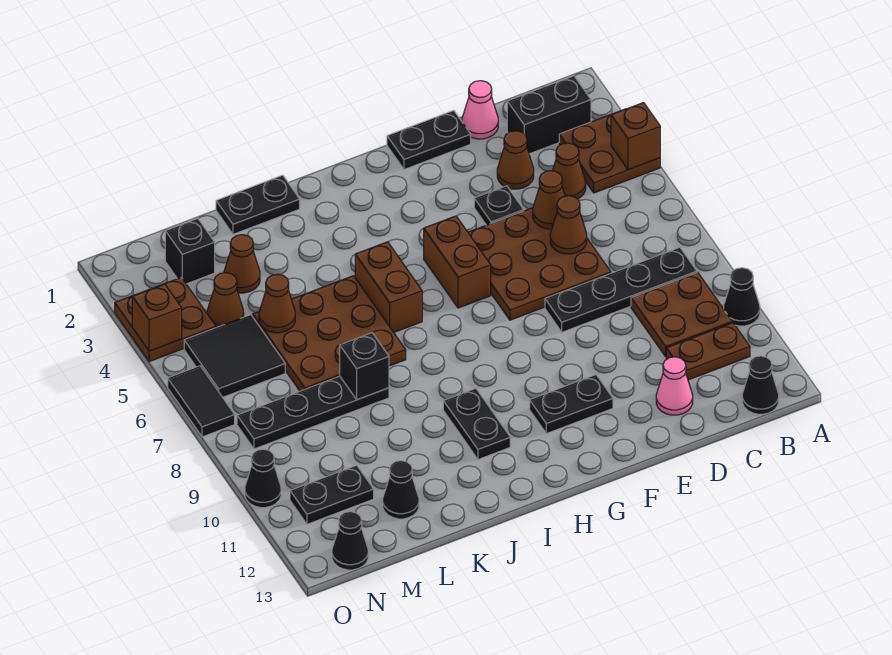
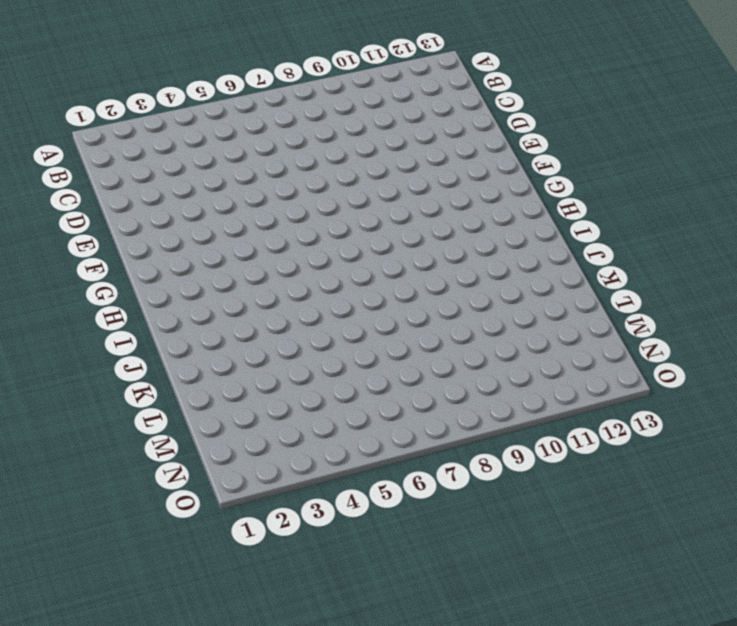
none -> brown 2x2 plate [559,109,660,193]
none -> black 1x1 cone [724,268,760,326]
none -> black 1x2 brick [507,76,591,154]
none -> black 1x4 plate [545,247,697,332]

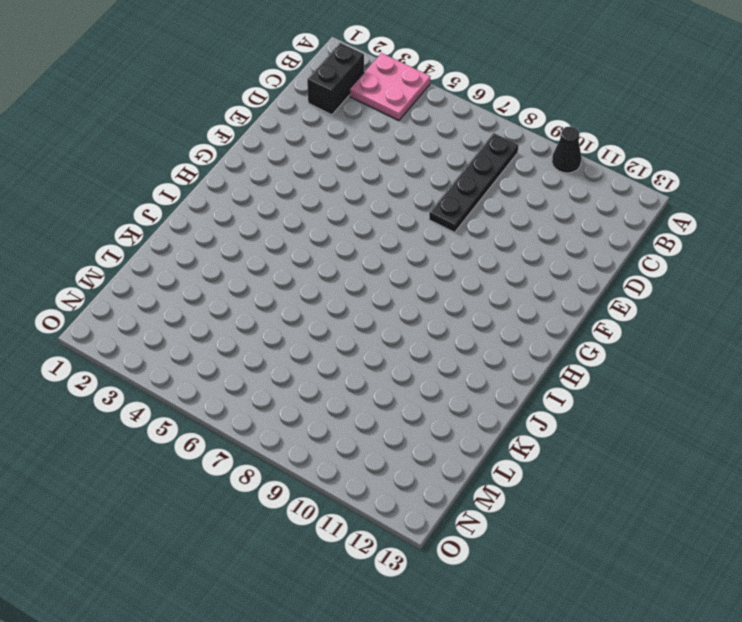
pink 2x2 plate [350,53,430,121] -> brown 2x2 plate [559,109,660,193]
none -> brown 2x2 plate [631,272,732,357]
none -> brown 1x2 plate [666,323,750,380]
none -> black 1x1 cone [742,356,779,414]
none -> brown 1x1 cone [553,143,586,199]

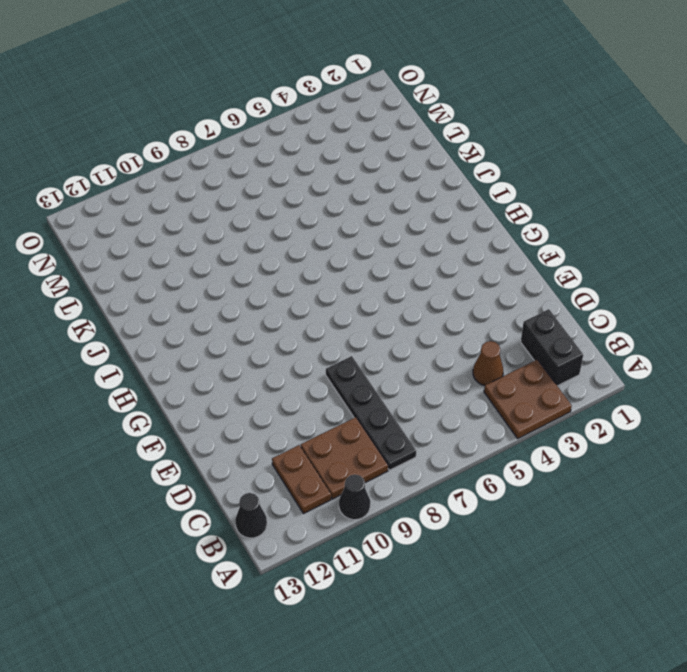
none -> pink 1x1 cone [462,81,498,139]
none -> brown 1x1 cone [497,131,534,189]
none -> brown 3x3 plate [468,208,611,320]
none -> pink 1x1 cone [656,357,693,415]

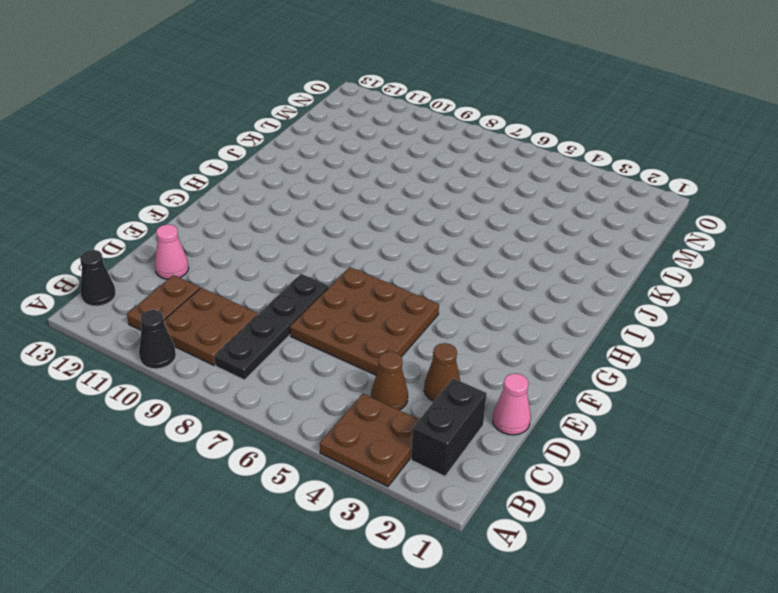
none -> black 1x2 plate [387,111,471,169]
none -> black 1x1 plate [474,186,524,225]
none -> black 1x2 plate [530,375,613,434]
none -> brown 1x2 brick [424,216,491,308]

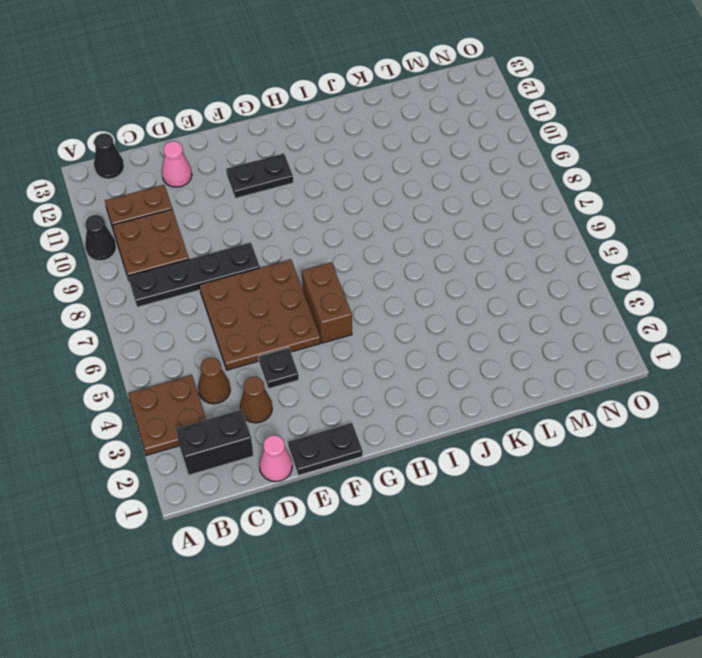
none -> brown 1x2 brick [355,242,422,332]
none -> black 1x2 plate [443,388,510,459]
none -> black 1x2 plate [216,175,300,234]
none -> brown 3x3 plate [253,276,406,391]

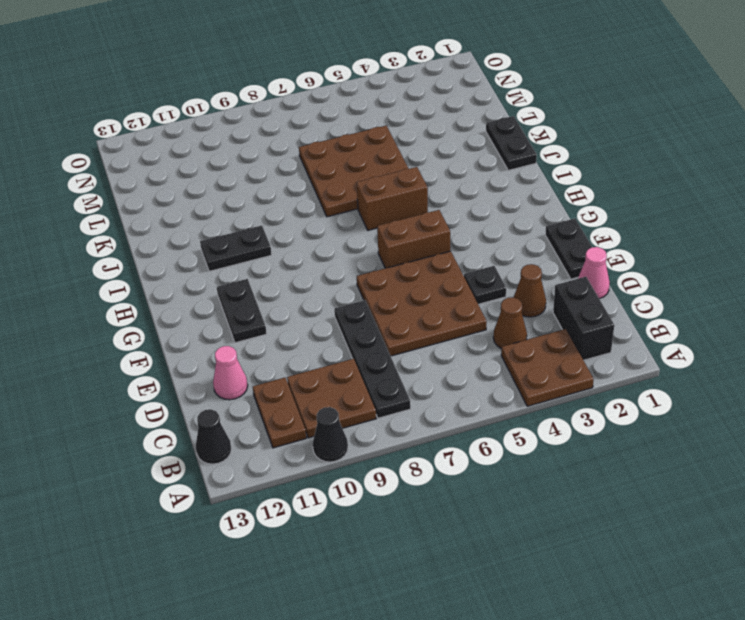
none -> black 1x4 plate [237,376,389,449]
none -> brown 1x1 cone [224,235,260,293]
none -> black 1x1 cone [383,461,419,519]
none -> black 1x1 brick [165,218,215,284]

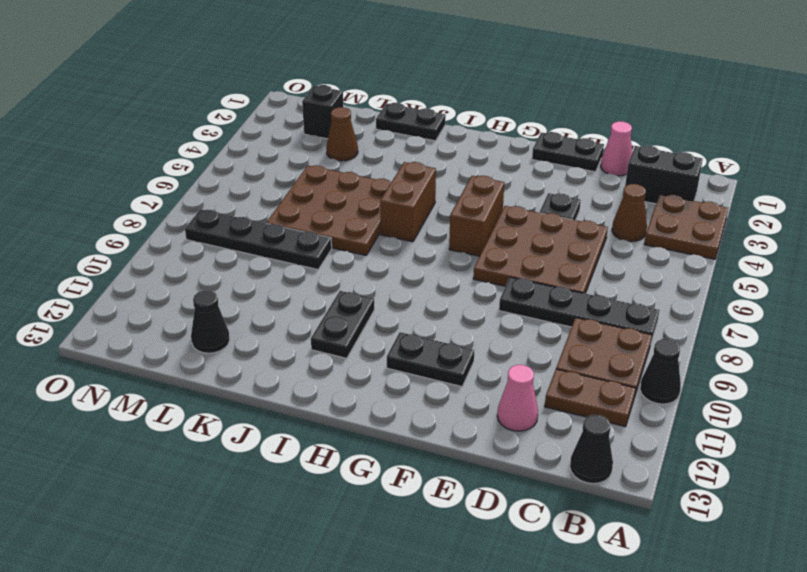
none -> brown 1x1 cone [497,131,534,189]
none -> brown 1x1 cone [207,273,244,328]
none -> black 2x2 tile [184,315,285,397]
none -> black 1x2 plate [290,465,374,524]

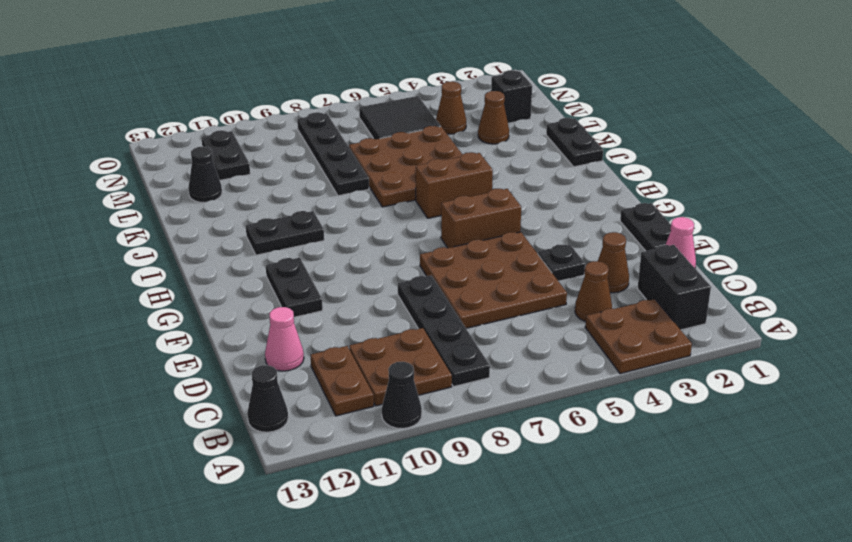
none -> brown 2x2 plate [115,278,216,362]
none -> black 1x1 cone [332,512,368,570]
none -> black 1x2 tile [168,366,235,437]
none -> black 1x1 cone [245,449,281,508]

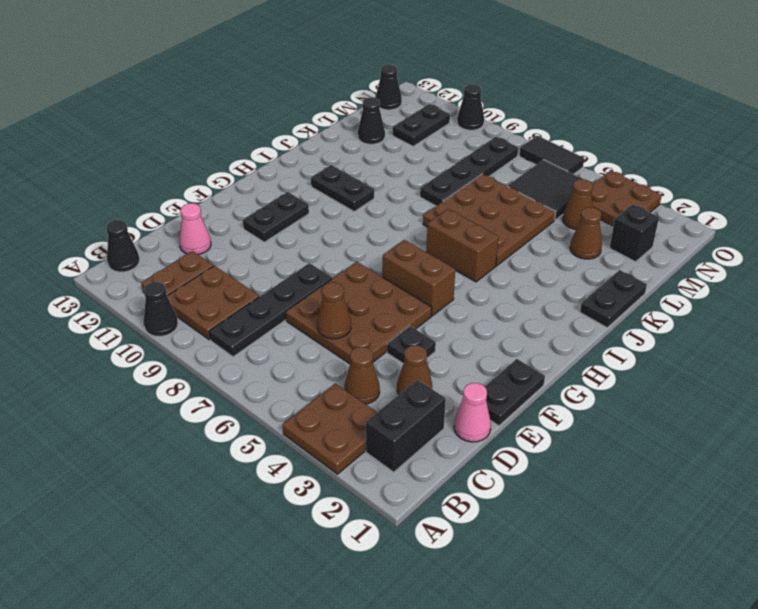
none -> brown 1x1 brick [611,103,660,170]
none -> brown 1x1 cone [533,171,565,229]
none -> black 1x1 brick [340,333,389,400]
none -> brown 1x1 cone [259,274,295,333]

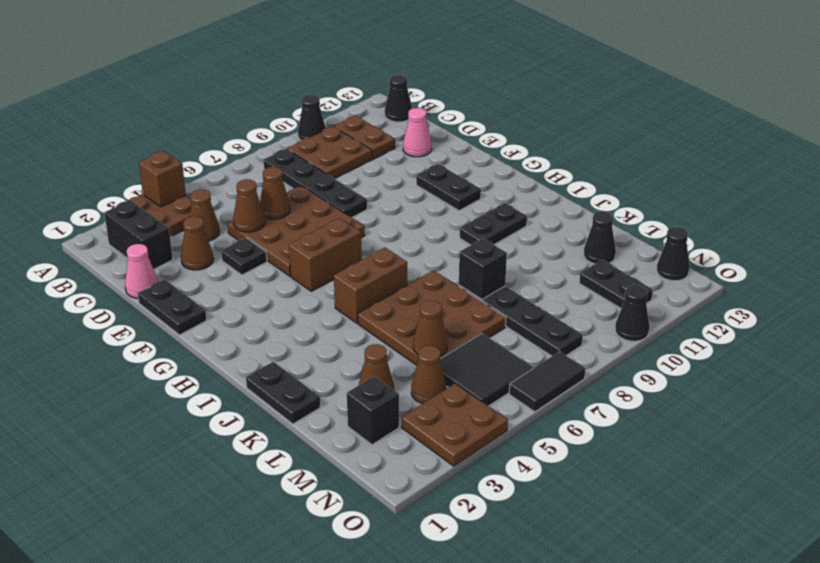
none -> brown 1x1 brick [132,284,182,351]

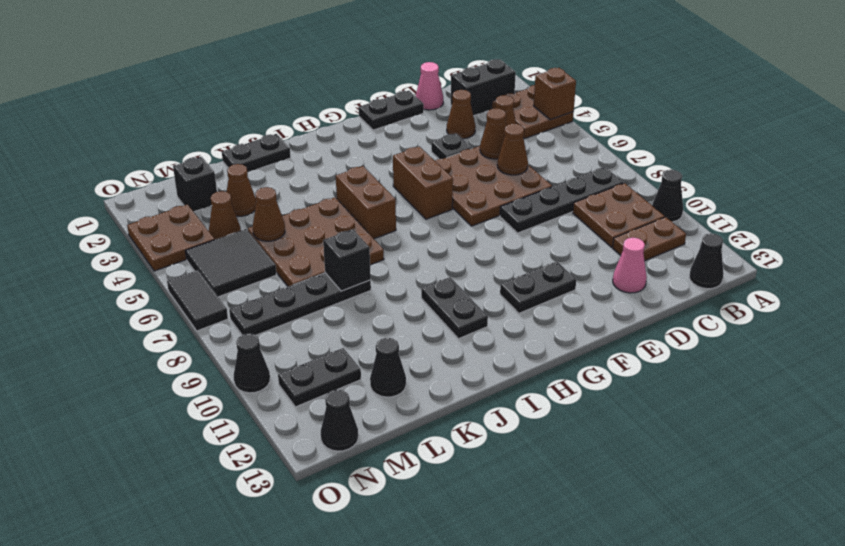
none -> brown 1x1 brick [132,284,182,351]

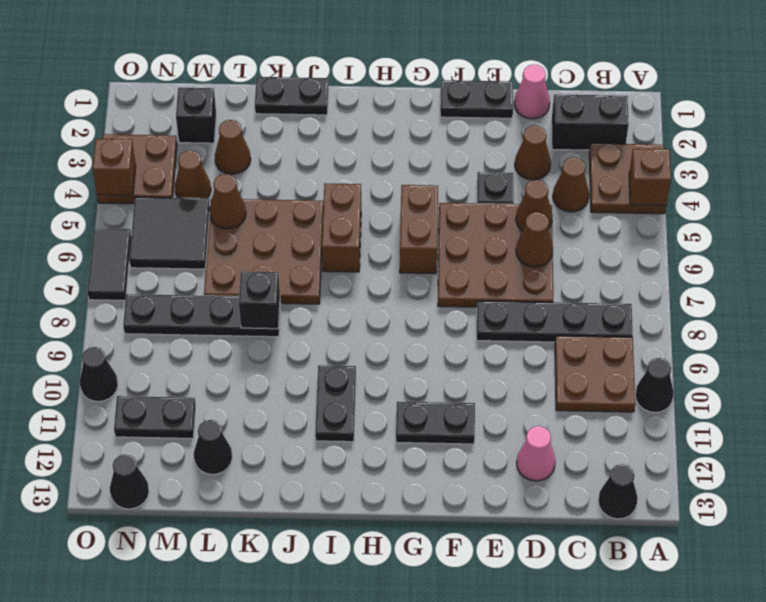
none -> brown 1x2 plate [666,323,750,380]

